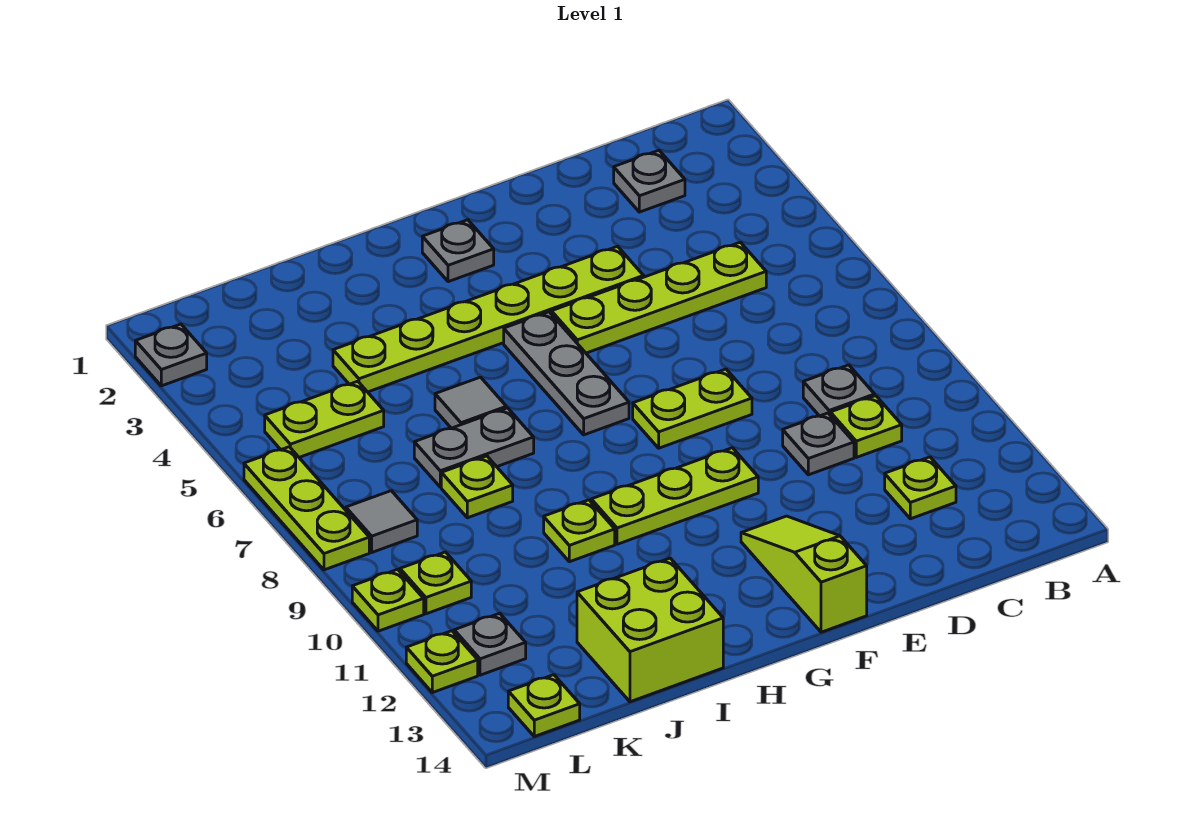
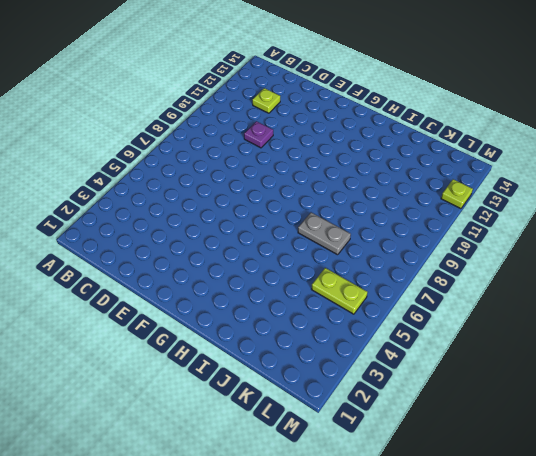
purple 1x1 plate [244,121,273,148] -> grey 1x1 plate [783,413,854,475]
none -> grey 1x1 plate [614,150,685,212]
none -> lime 1x4 plate [551,242,766,353]
none -> grey 1x1 plate [803,365,875,416]

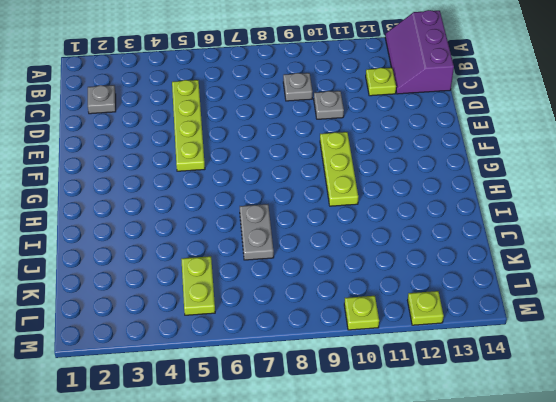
purple 2x3 slope [385,10,454,94] -> none
none -> lime 1x1 plate [830,396,902,457]
none -> lime 1x6 plate [333,246,643,392]
none -> lime 1x2 plate [633,369,752,448]

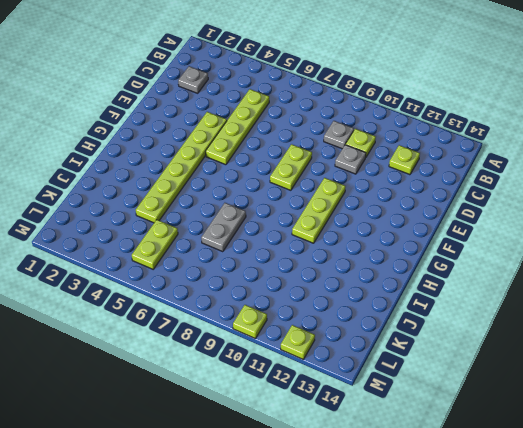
none -> lime 1x3 slope [741,516,867,632]
none -> grey 1x1 plate [422,220,494,282]
none -> grey 1x3 plate [504,312,629,435]

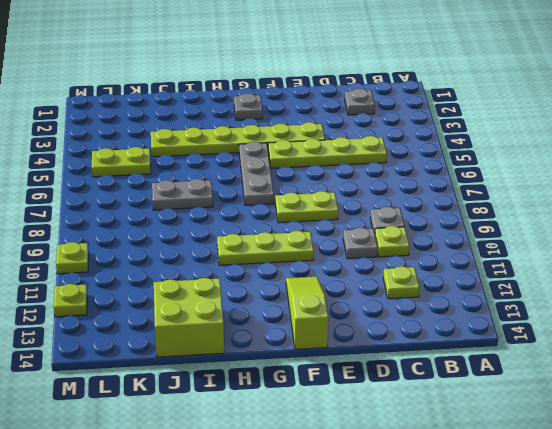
none -> grey 1x1 tile [435,377,506,428]
none -> lime 1x1 plate [544,500,615,562]
none -> lime 1x1 plate [441,456,513,518]

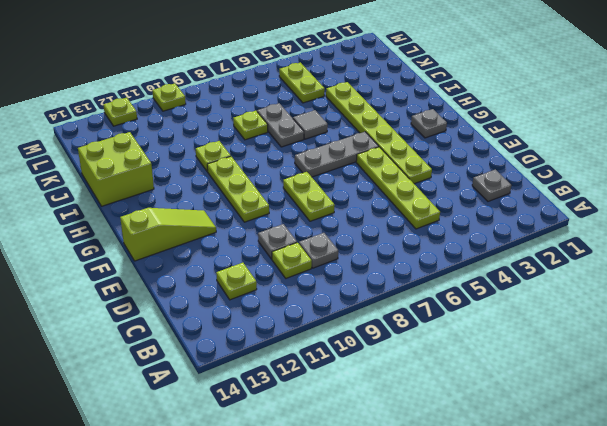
none -> grey 1x1 tile [346,491,417,552]
none -> lime 1x1 plate [400,552,471,614]
none -> grey 1x1 plate [454,613,526,675]

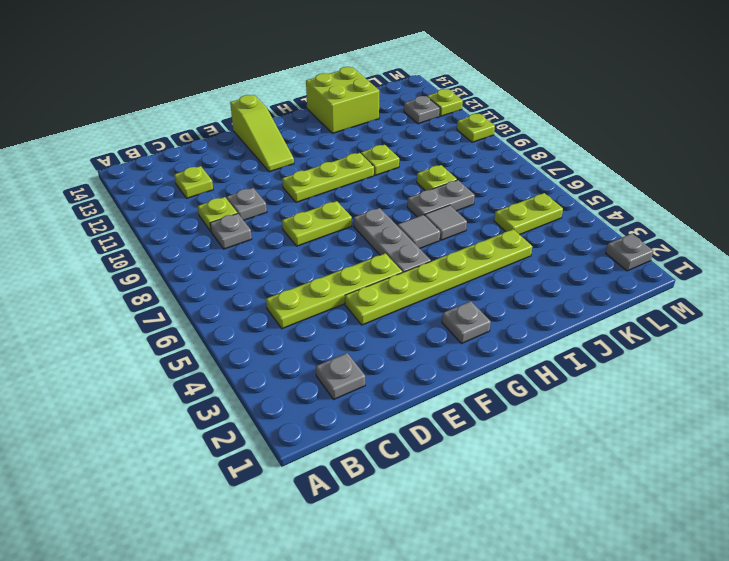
grey 1x1 tile [398,215,440,248] -> grey 1x1 tile moved to [346,491,417,552]
none -> lime 1x1 plate [400,552,471,614]
none -> lime 1x1 plate [508,675,580,736]
none -> lime 1x3 plate [244,447,369,570]

